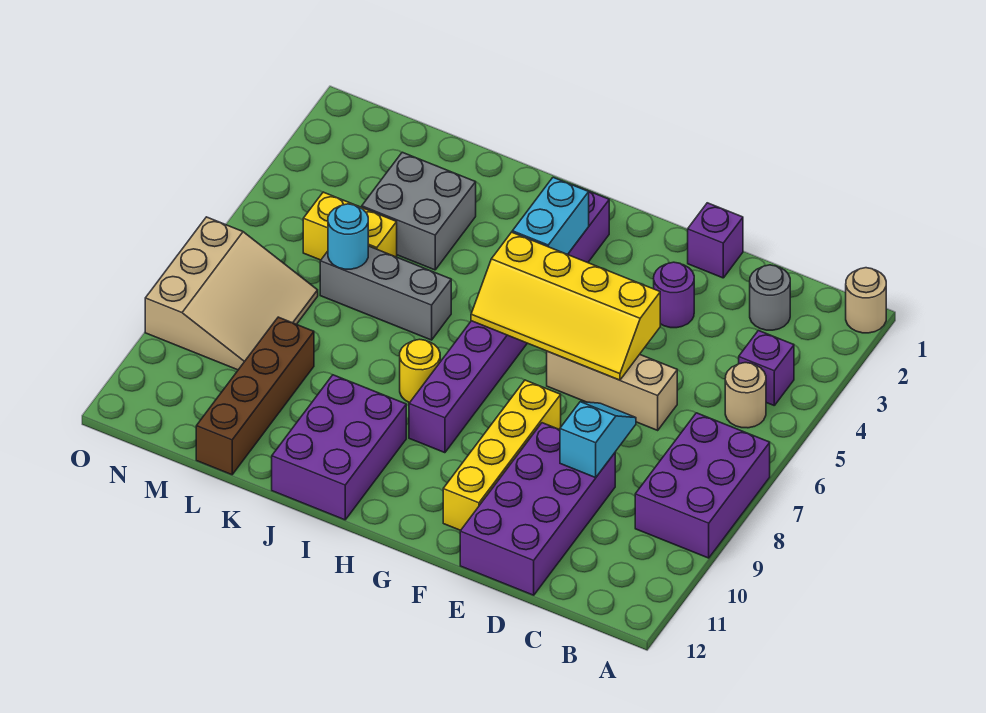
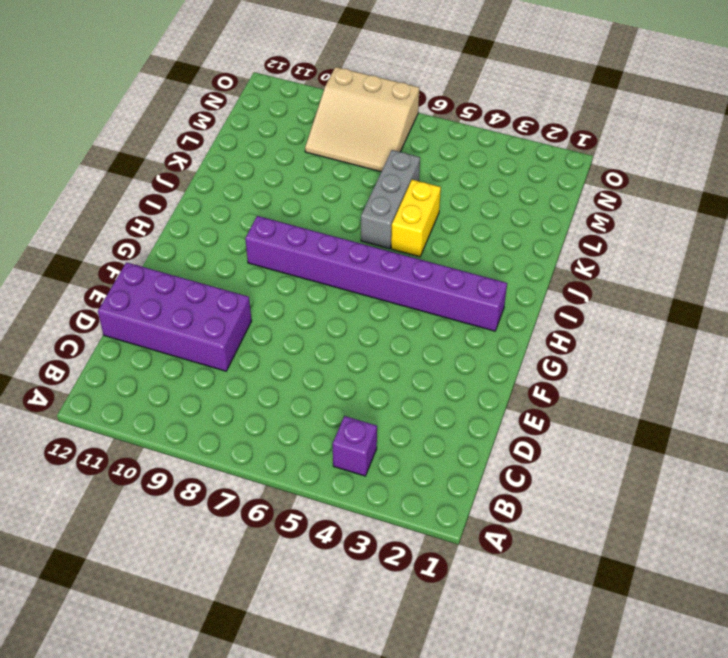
yellow 1x2 brick [391,180,441,257] -> yellow 1x2 brick moved to [303,192,397,260]
none -> tan 1x1 round brick [846,268,886,333]
none -> purple 2x3 brick [635,413,770,558]
none -> tan 1x1 round brick [725,363,766,428]

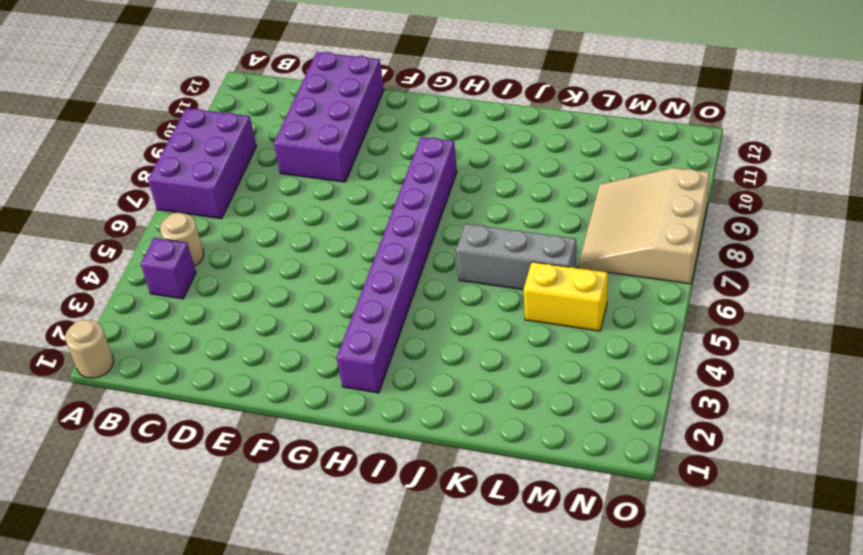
none -> grey 1x1 round brick [750,265,790,330]
none -> tan 1x3 brick [547,351,677,430]
none -> purple 1x1 brick [688,203,743,278]

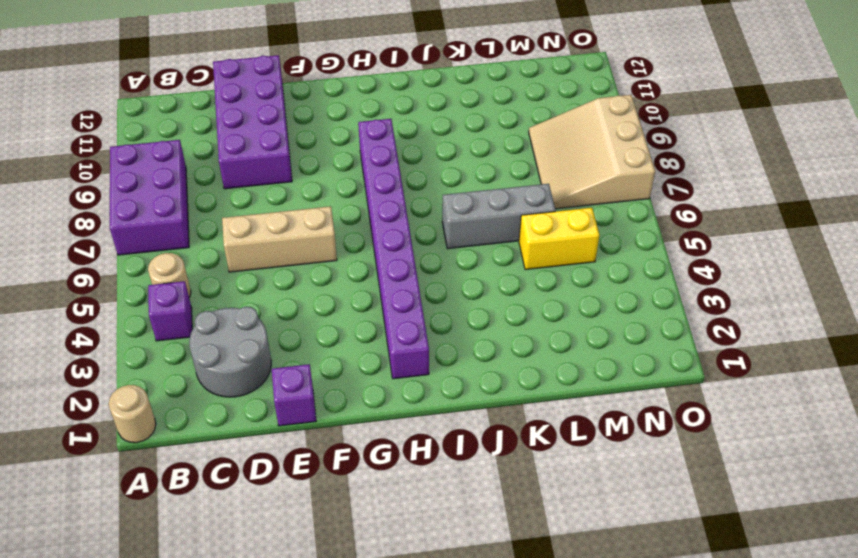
grey 2x2 round brick [189,307,271,397] -> grey 1x1 round brick [750,265,790,330]
none -> purple 1x1 round brick [654,262,694,328]
none -> yellow 1x4 brick [443,380,561,530]
none -> yellow 1x1 round brick [400,339,440,403]

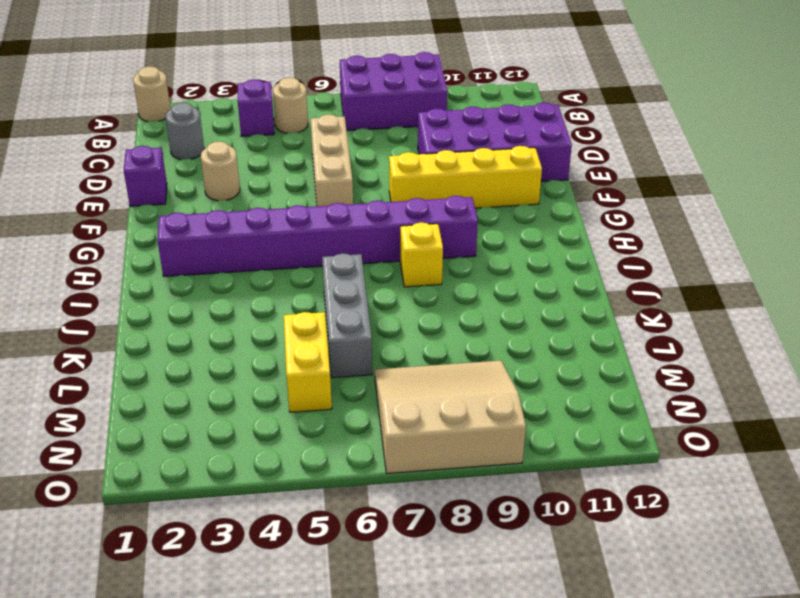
tan 1x1 round brick [201,142,240,201] -> purple 1x1 round brick [654,262,694,328]
yellow 1x1 brick [400,222,443,287] -> yellow 1x1 round brick [400,339,440,403]
none -> purple 2x3 brick [272,375,406,520]
none -> grey 2x2 brick [362,152,476,270]
none -> brown 1x4 brick [196,317,314,475]

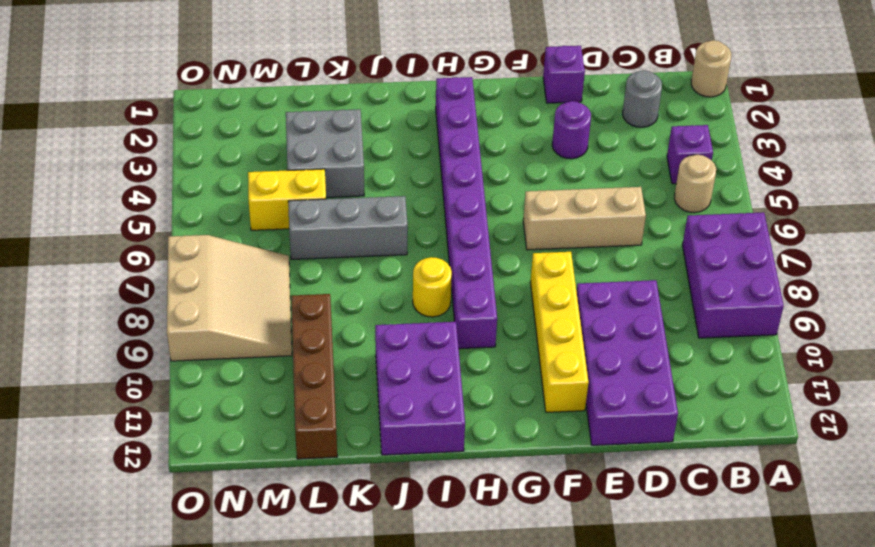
none -> cyan 1x2 slope [560,402,636,478]
none -> yellow 2x4 slope [471,232,660,380]
none -> cyan 1x2 brick [512,177,589,255]

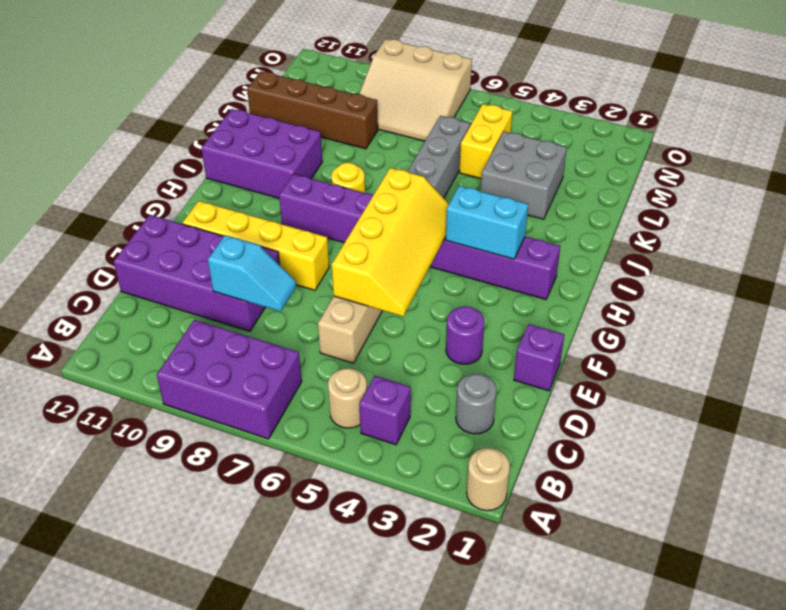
yellow 2x4 slope [332,168,449,316] -> yellow 2x4 slope turned to [471,232,660,380]
none -> cyan 1x1 round brick [328,204,368,269]

